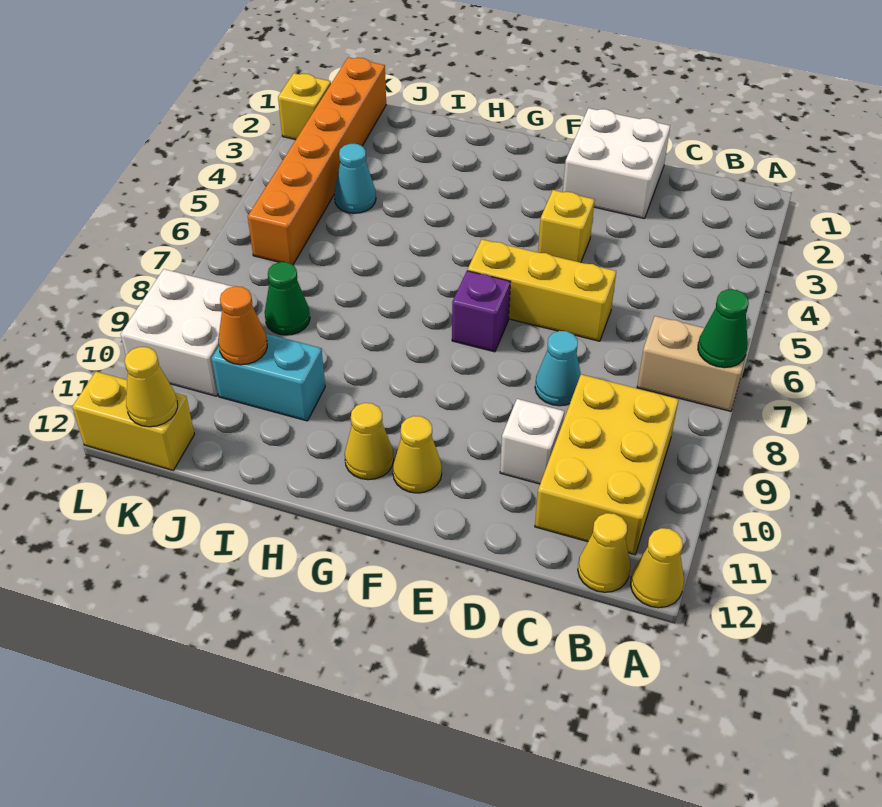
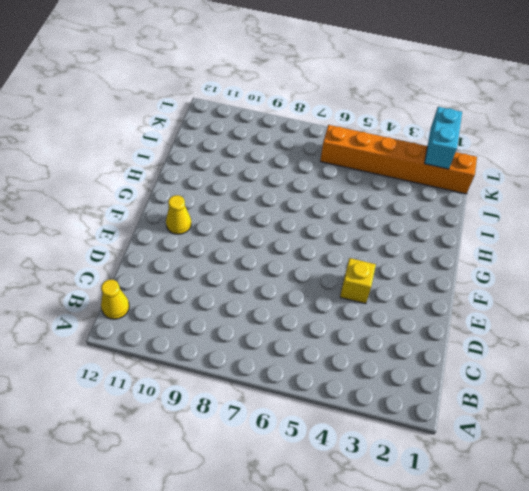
cyan 1x2 brick [425,107,462,169] -> cyan 1x2 brick moved to [212,334,325,421]
none -> tan 1x2 brick [637,316,750,411]
none -> yellow 1x1 cone [631,528,684,608]
none -> yellow 2x3 brick [535,374,679,555]

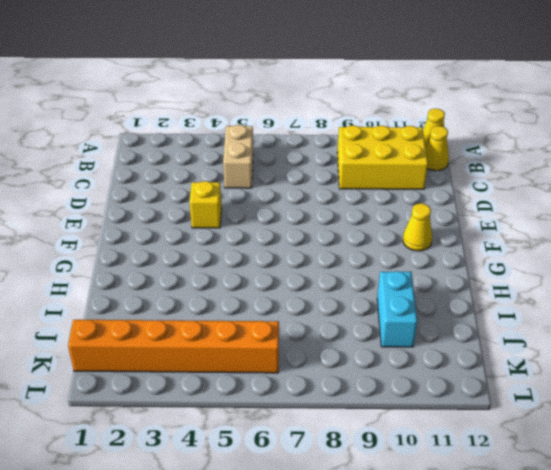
tan 1x2 brick [223,125,253,188] -> tan 1x2 brick moved to [637,316,750,411]
none -> white 2x2 brick [563,108,670,219]
none -> yellow 1x3 brick [468,239,616,341]
none -> cyan 1x1 cone [535,331,581,406]

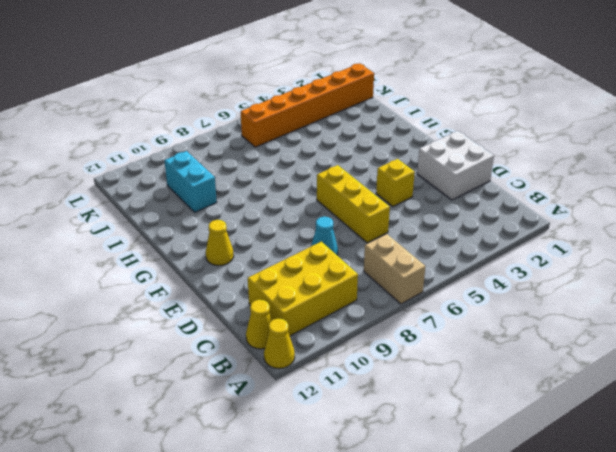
none -> white 1x1 brick [500,399,564,484]
none -> purple 1x1 brick [452,271,511,352]
none -> yellow 1x1 cone [345,403,394,480]

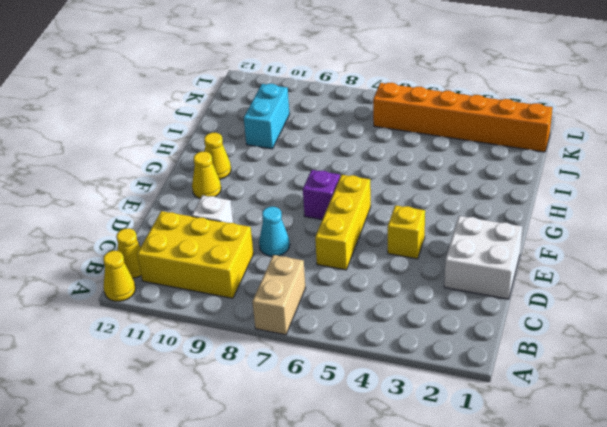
none -> cyan 1x1 cone [334,144,376,213]
none -> green 1x1 cone [265,262,310,335]
none -> white 2x2 brick [120,269,250,396]

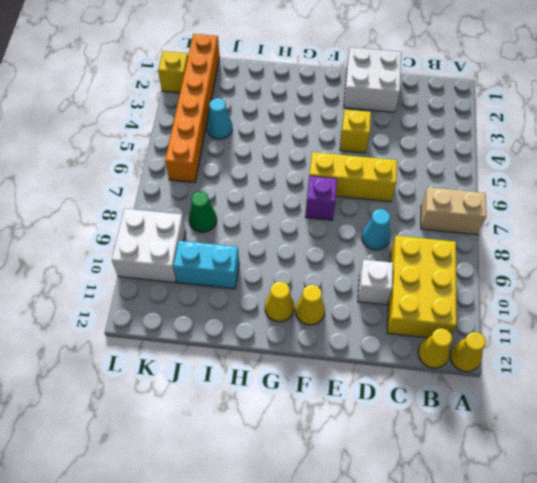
none -> yellow 1x2 brick [72,372,194,470]
none -> green 1x1 cone [698,289,749,368]
none -> orange 1x1 cone [218,286,267,365]

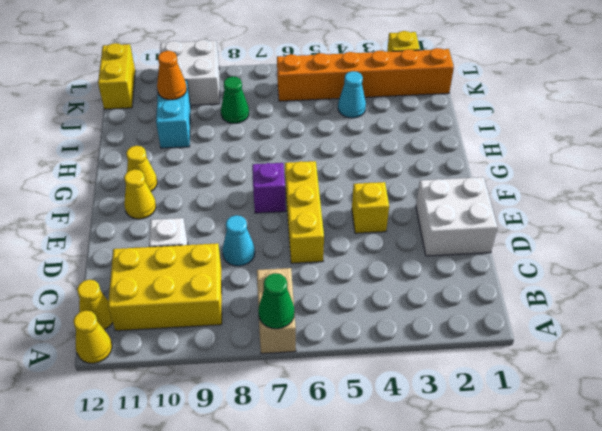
none -> yellow 1x1 cone [124,347,178,427]

